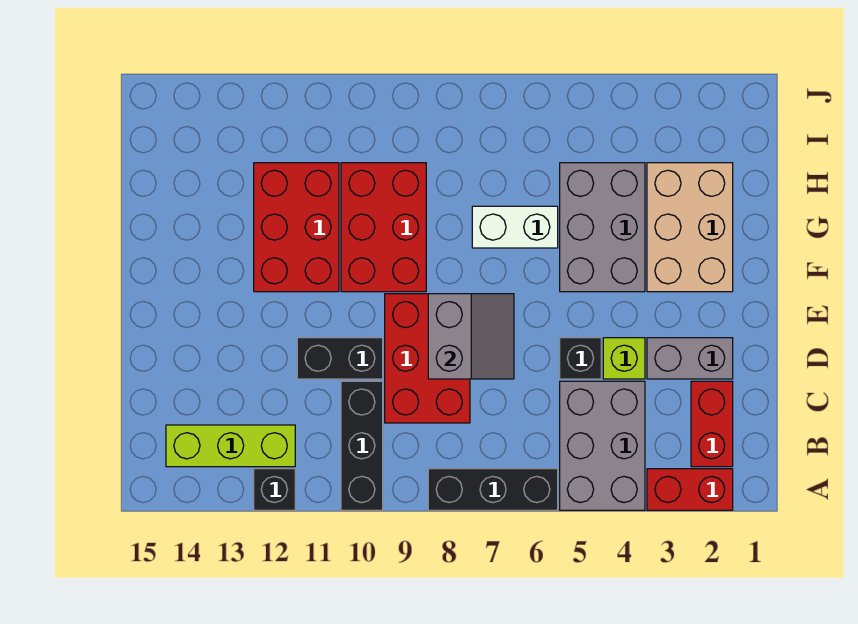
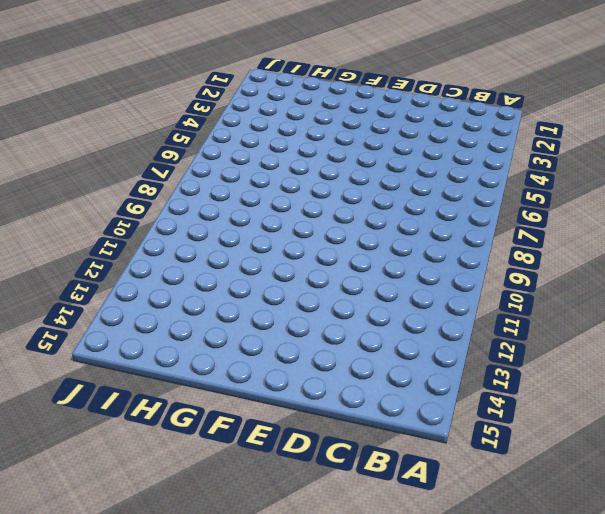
none -> red 1x2 brick [647,469,733,510]
none -> grey 2x3 brick [560,381,645,510]
none -> black 1x3 brick [428,469,558,510]

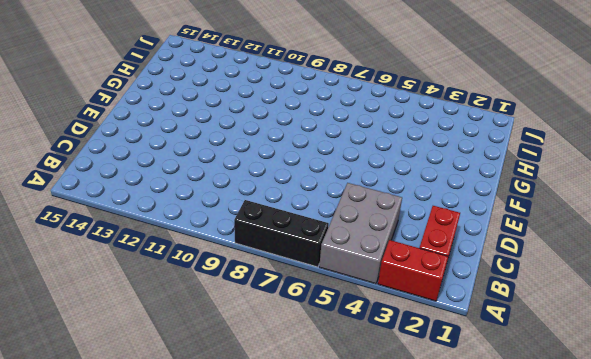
none -> black 1x3 brick [341,381,383,510]
none -> black 1x1 brick [254,469,295,510]
none -> lime 1x3 brick [166,425,295,467]

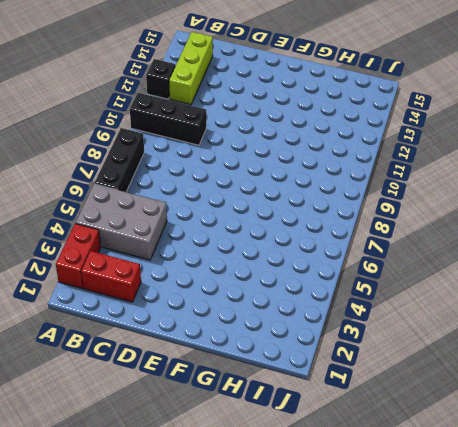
none -> red 2x3 brick [385,294,470,423]
none -> grey 1x2 brick [647,338,733,379]
none -> lime 1x1 brick [603,338,645,379]

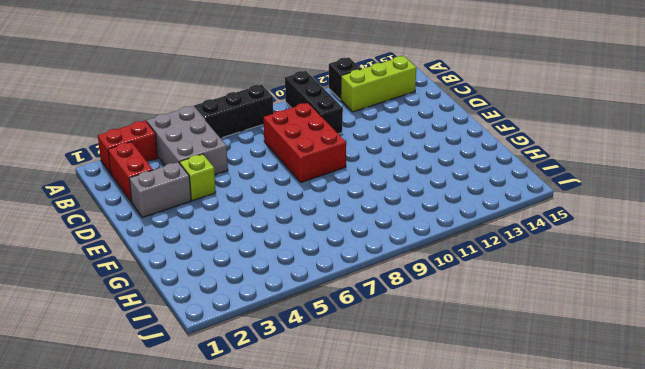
none -> black 1x1 brick [560,338,601,379]
none -> black 1x2 brick [297,338,383,379]
none -> tan 2x3 brick [647,163,733,292]

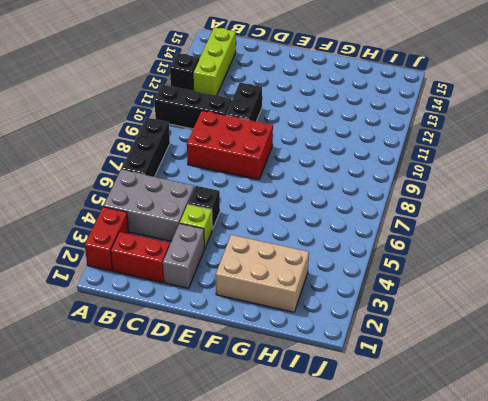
none -> grey 2x3 brick [560,163,645,292]
none -> red 2x3 brick [341,163,426,292]
none -> red 2x3 brick [254,163,339,292]

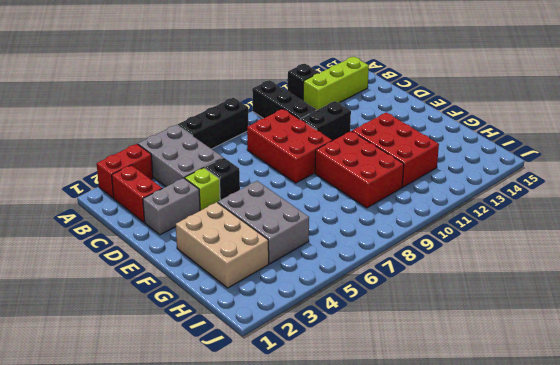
none -> white 1x2 brick [472,206,558,248]
none -> grey 2x2 slope [428,294,514,379]

